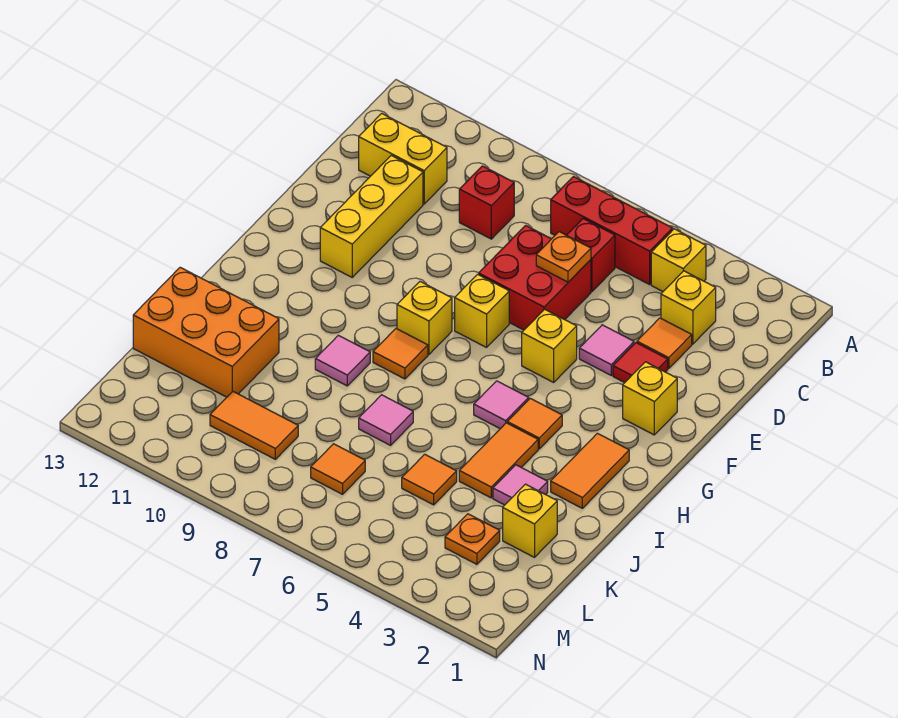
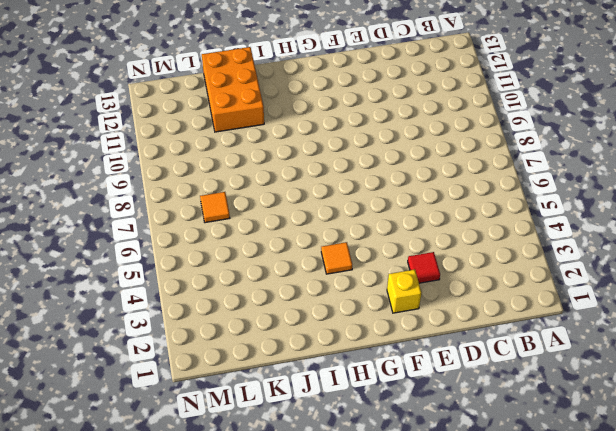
none -> yellow 1x1 brick [651,229,706,291]
none -> red 1x3 brick [551,176,673,285]
none -> yellow 1x1 brick [661,271,716,344]
none -> red 1x1 brick [567,219,615,291]

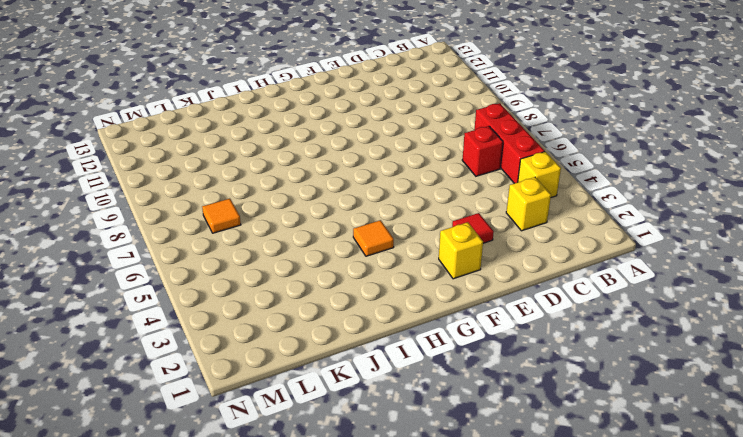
none -> red 1x1 brick [459,166,514,239]
none -> yellow 1x2 brick [359,113,447,204]
none -> orange 1x1 tile [637,318,692,369]
none -> red 2x2 brick [479,225,591,330]

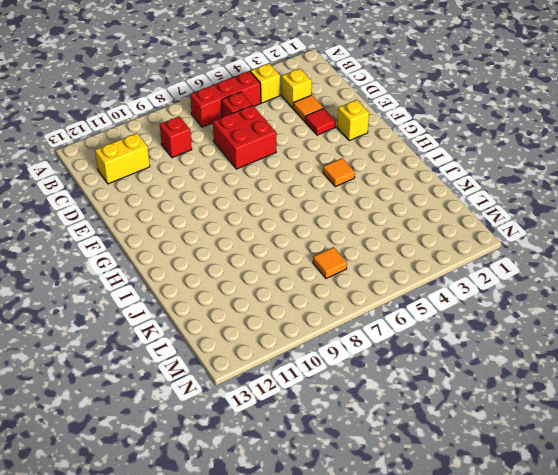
none -> yellow 1x3 brick [320,155,423,277]
none -> pink 1x1 tile [579,325,634,375]
none -> yellow 1x1 brick [522,309,577,382]
none -> yellow 1x1 brick [455,274,509,348]

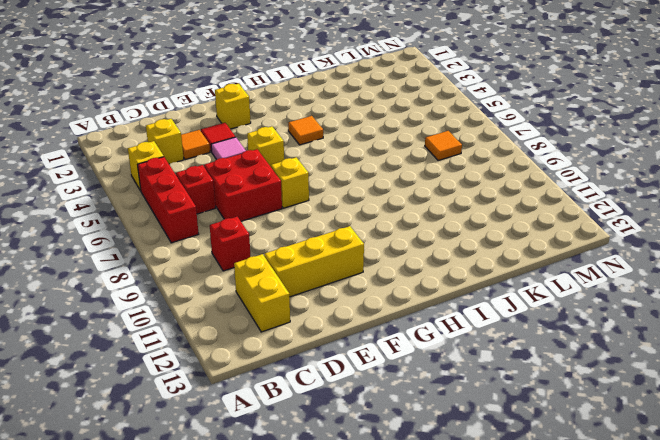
none -> yellow 1x1 brick [397,282,452,354]
none -> orange 1x2 tile [551,433,629,508]
none -> pink 1x1 tile [474,381,529,429]
none -> orange 1x1 tile [373,329,428,379]

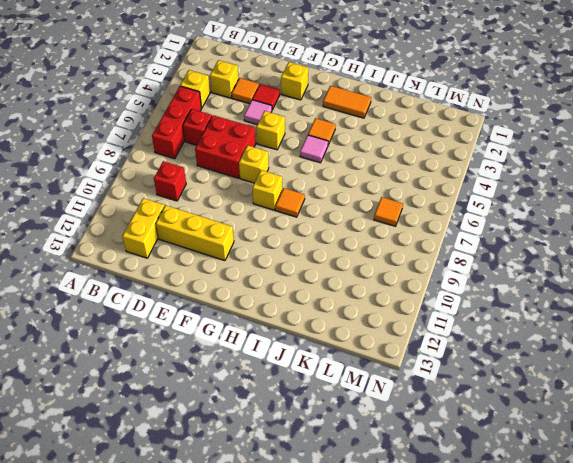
none -> orange 1x2 tile [459,423,538,498]
none -> pink 1x1 tile [315,335,370,386]
none -> pink 1x1 tile [493,465,548,505]
none -> pink 1x1 tile [359,395,413,445]

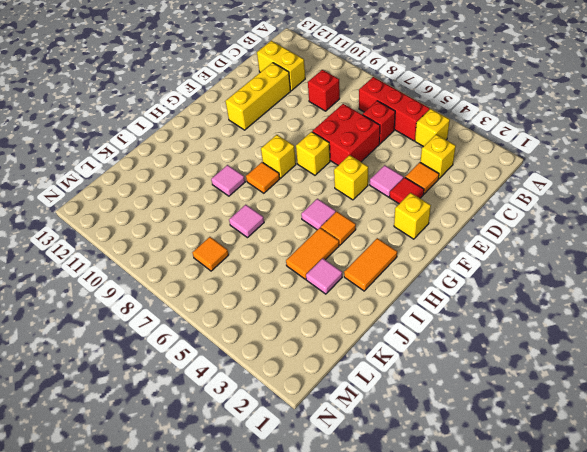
none -> orange 2x3 brick [133,267,279,397]
none -> yellow 1x1 brick [503,484,557,557]
none -> orange 1x1 tile [402,454,457,505]
none -> orange 1x1 plate [445,514,500,564]

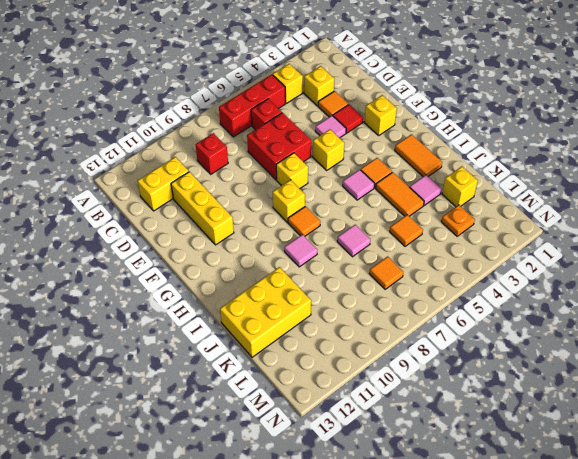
yellow 2x3 brick [220,267,311,357] -> orange 2x3 brick [133,267,279,397]
none -> orange 1x2 tile [210,391,298,459]
none -> orange 1x1 plate [536,232,591,282]

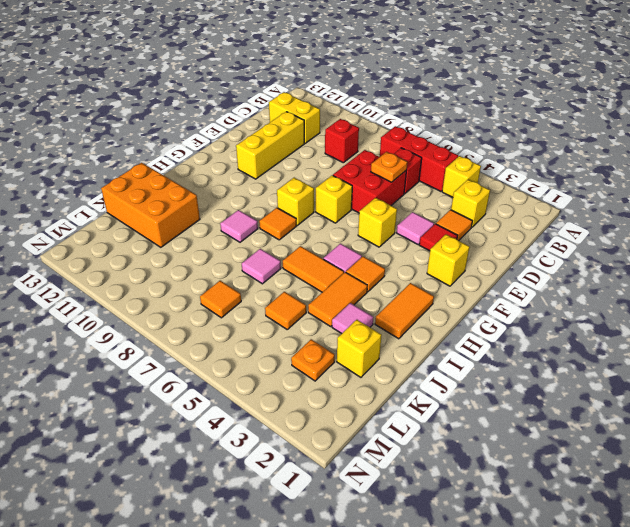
orange 1x2 tile [283,246,344,292] -> orange 1x2 tile moved to [210,391,298,459]

